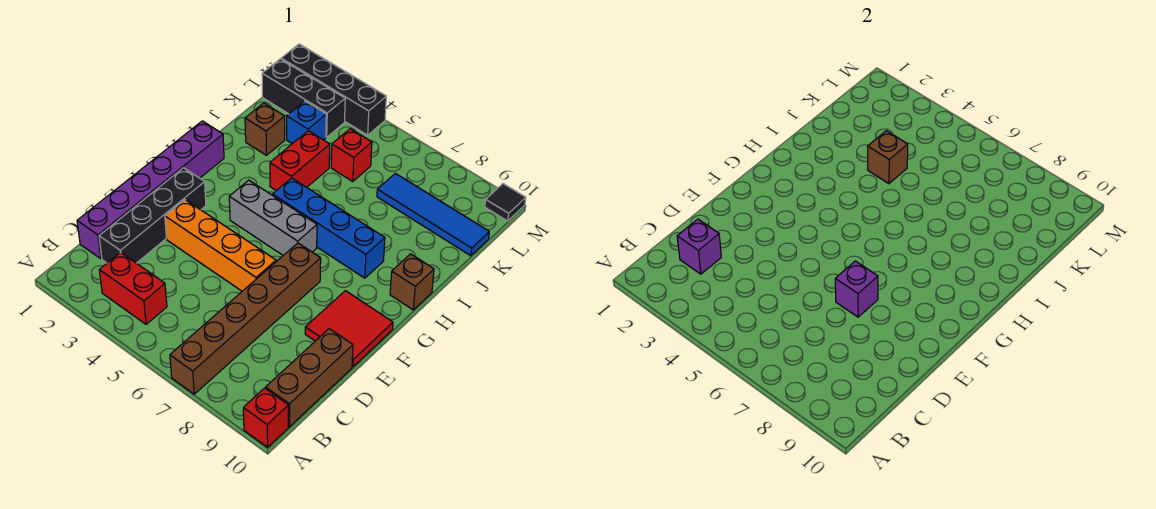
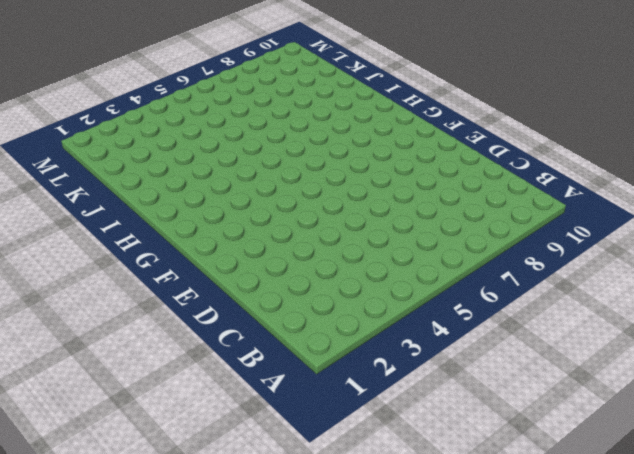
none -> brown 1x6 brick [170,243,321,394]
none -> red 1x1 brick [243,388,288,447]
none -> red 1x2 brick [99,252,167,324]

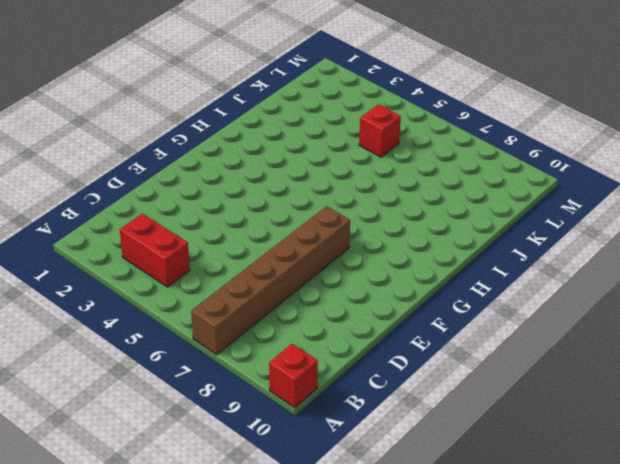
none -> brown 1x3 brick [266,329,353,427]
none -> purple 1x6 brick [77,121,224,259]
none -> black 1x4 brick [99,168,206,263]

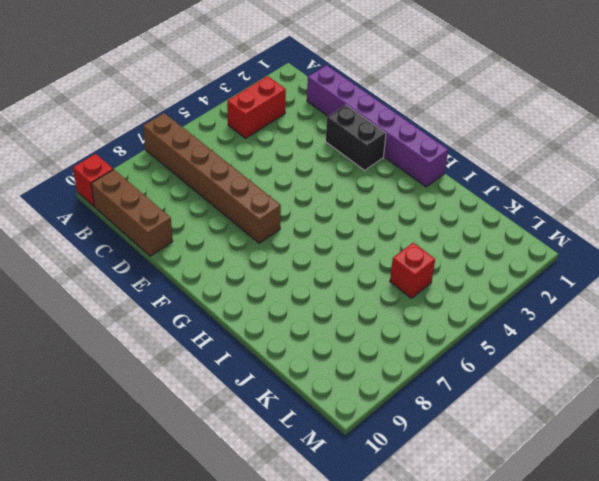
black 1x2 brick [326,105,386,170] -> black 1x4 brick [99,168,206,263]
none -> orange 1x4 brick [165,200,276,291]
none -> red 2x2 tile [305,291,393,367]
none -> grey 1x3 brick [229,180,317,255]

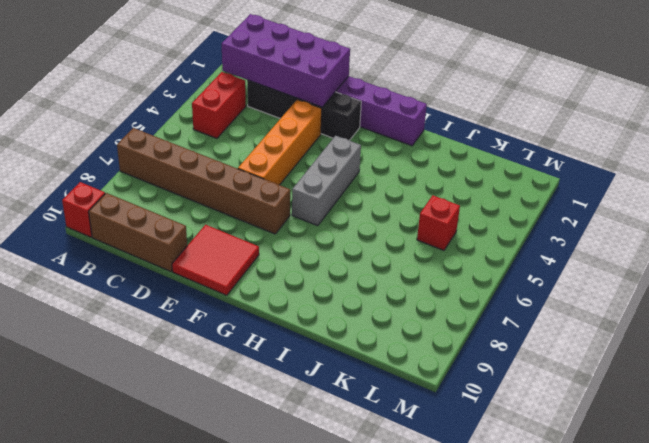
purple 2x4 brick [222,14,350,107] -> purple 1x1 brick [677,219,721,274]
none -> blue 1x4 brick [273,178,385,278]
none -> brown 1x1 brick [390,254,434,310]
none -> red 1x2 brick [270,131,330,191]

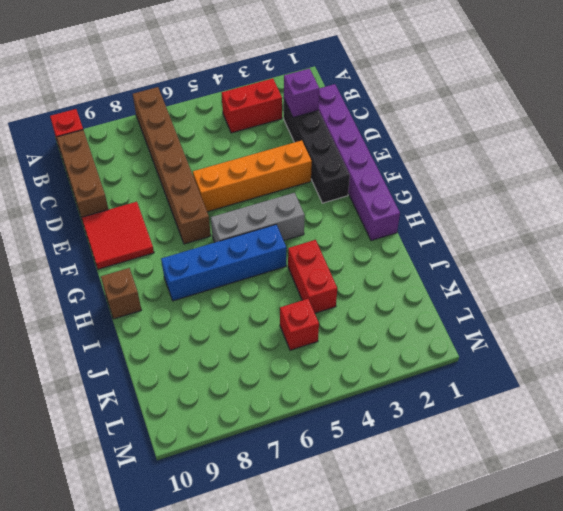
none -> brown 1x1 brick [245,103,285,155]
none -> blue 1x1 brick [287,101,326,144]
none -> blue 1x4 tile [377,173,489,256]

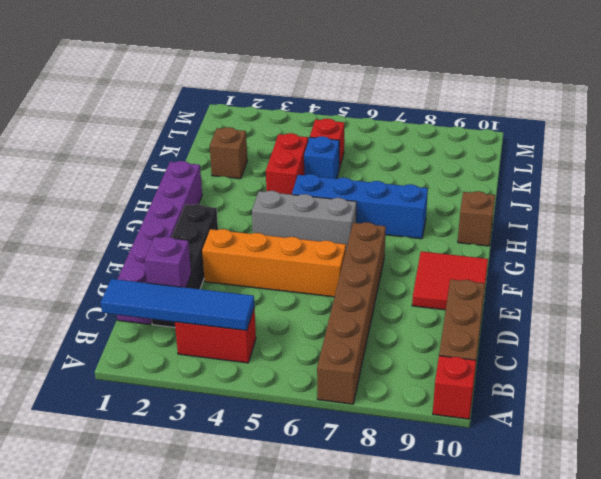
blue 1x4 tile [101,279,254,331] -> blue 1x4 tile moved to [377,173,489,256]
blue 1x1 brick [304,136,339,179] -> blue 1x1 brick moved to [287,101,326,144]
none -> black 1x3 brick [262,59,345,137]
none -> black 1x4 brick [281,44,386,135]
none -> black 1x1 tile [485,184,526,221]

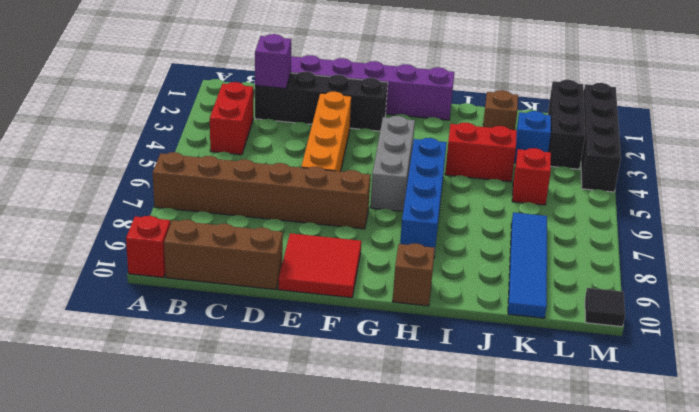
none -> purple 1x1 brick [835,261,878,317]
none -> brown 1x1 brick [868,131,908,184]

